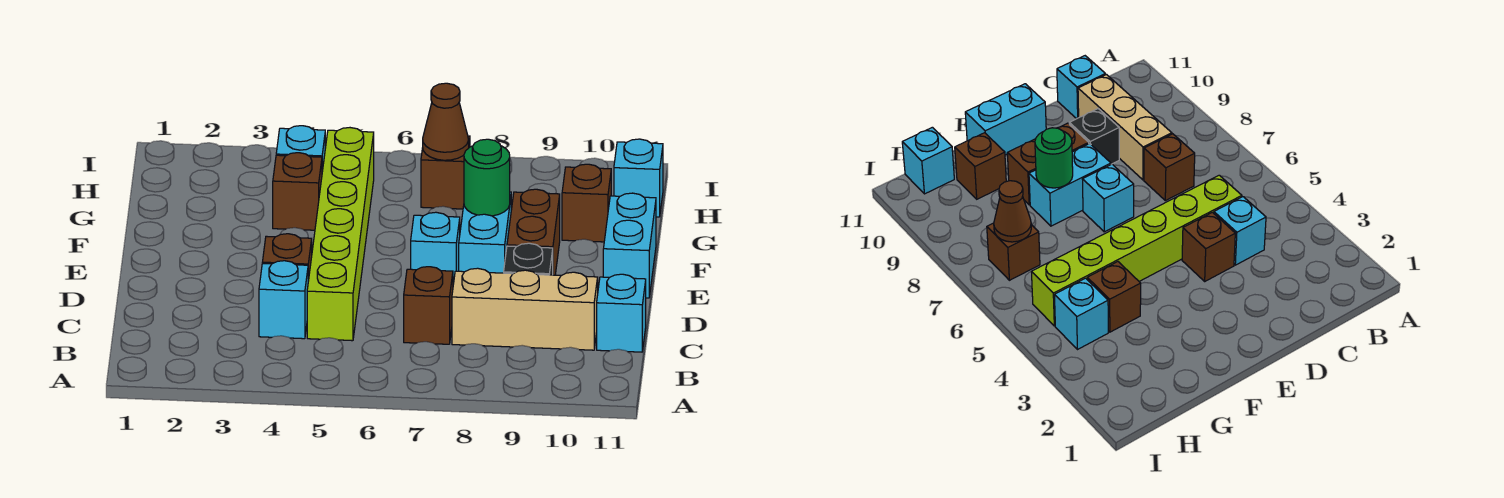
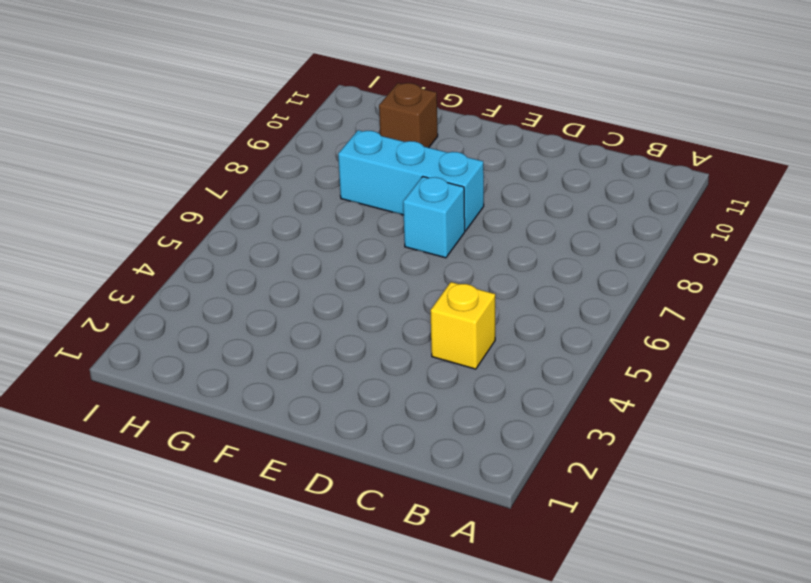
yellow 1x1 brick [431,282,495,369] -> cyan 1x1 brick [259,261,308,339]
cyan 1x3 brick [338,130,484,231] -> cyan 1x2 brick [459,192,511,273]
none -> lime 1x6 brick [307,128,374,341]
none -> brown 1x1 brick [404,267,453,344]
none -> tan 1x3 brick [452,268,598,350]

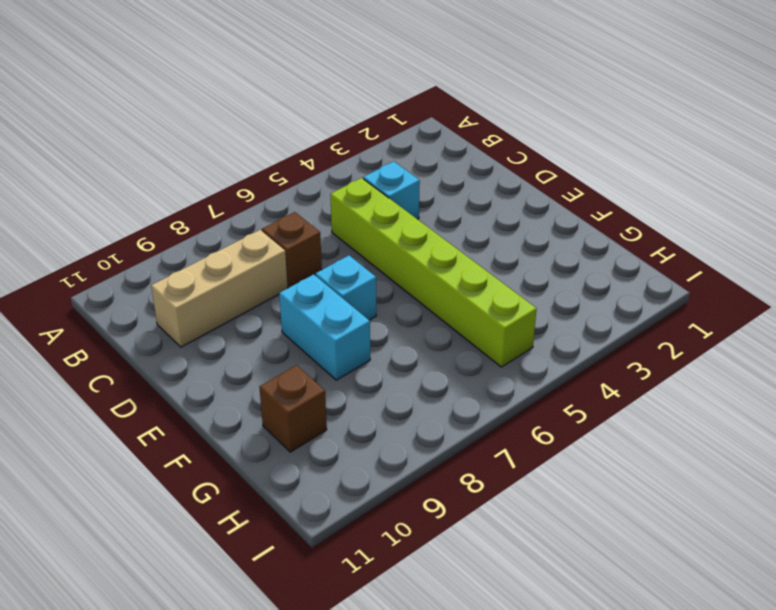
none -> cyan 1x1 brick [597,274,646,352]
none -> brown 1x1 brick [262,234,312,281]
none -> black 1x1 brick [504,243,553,275]

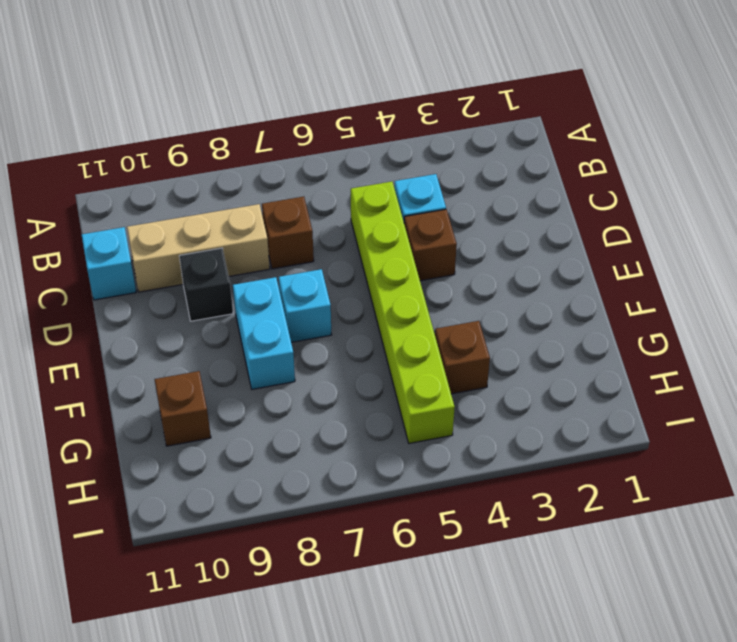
none -> brown 1x2 brick [507,189,560,275]
none -> cyan 1x2 brick [603,193,656,298]
none -> cyan 1x1 brick [276,126,325,171]

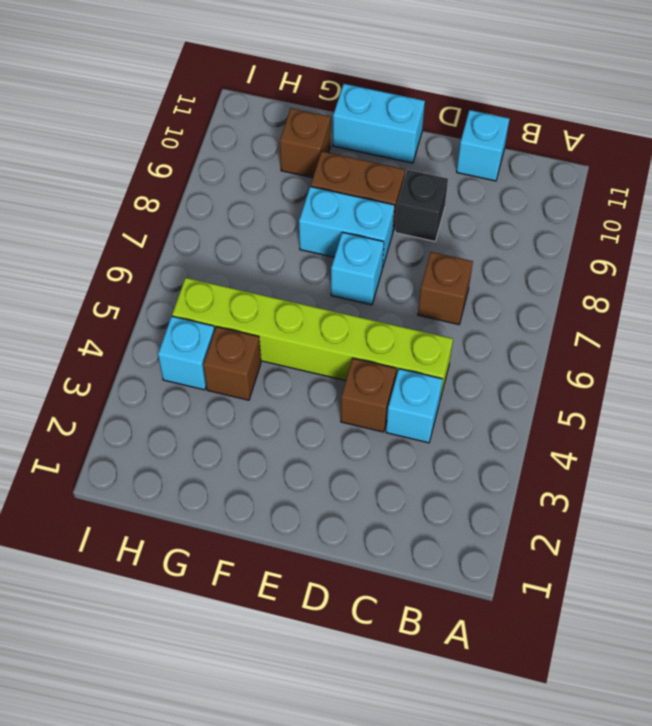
none -> tan 1x3 brick [452,268,598,350]
none -> brown 1x1 brick [421,136,470,209]
none -> cyan 1x1 brick [614,139,663,217]

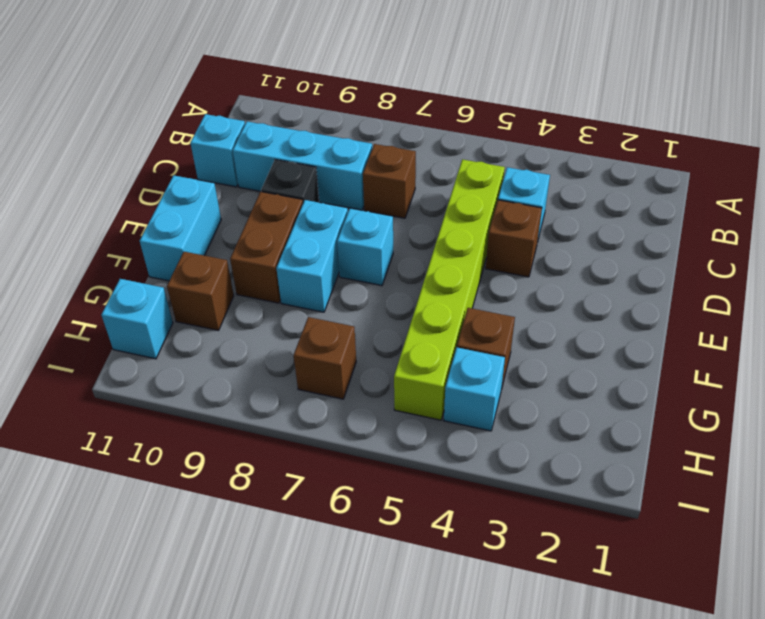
cyan 1x3 brick [233,122,372,210] -> tan 1x3 brick [452,268,598,350]
none -> green 1x1 round brick [464,139,510,216]
none -> brown 1x1 cone [423,83,469,160]

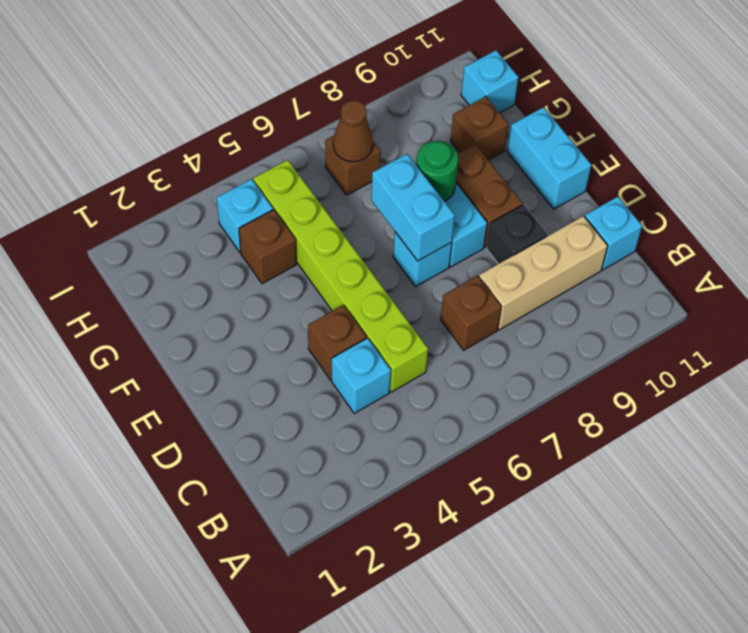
cyan 1x2 brick [371,154,455,261] -> none

